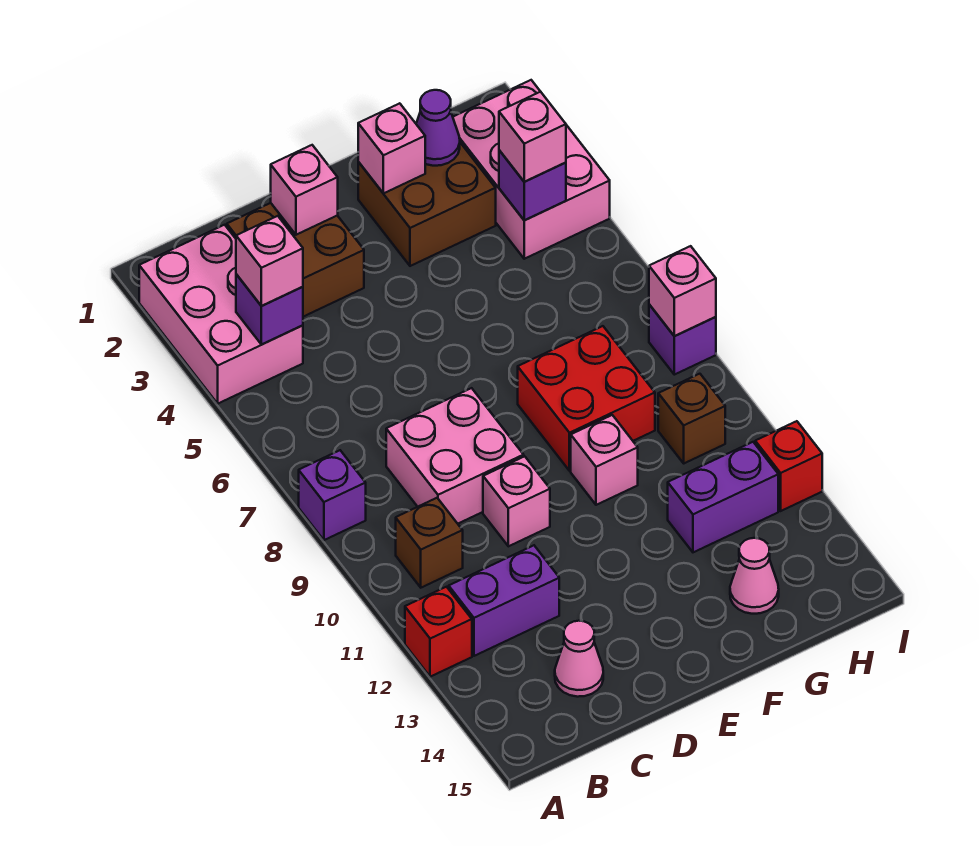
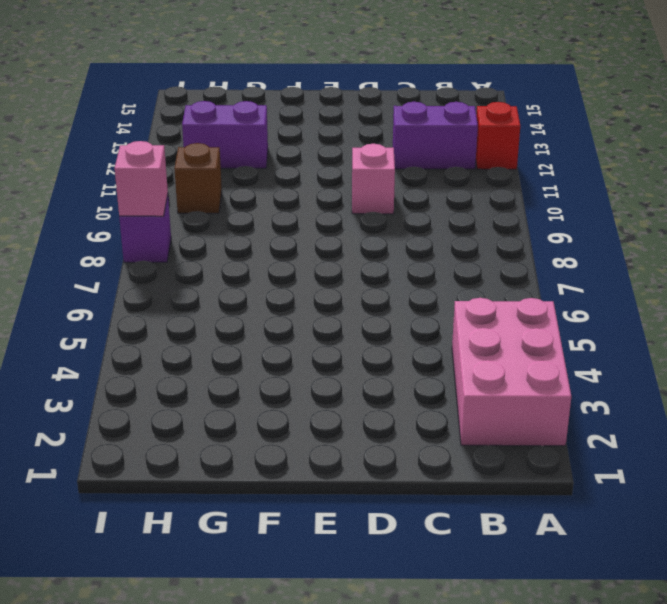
none -> purple 1x1 brick [299,450,366,540]
none -> brown 1x1 brick [396,498,463,588]
none -> brown 2x2 brick [227,203,364,317]

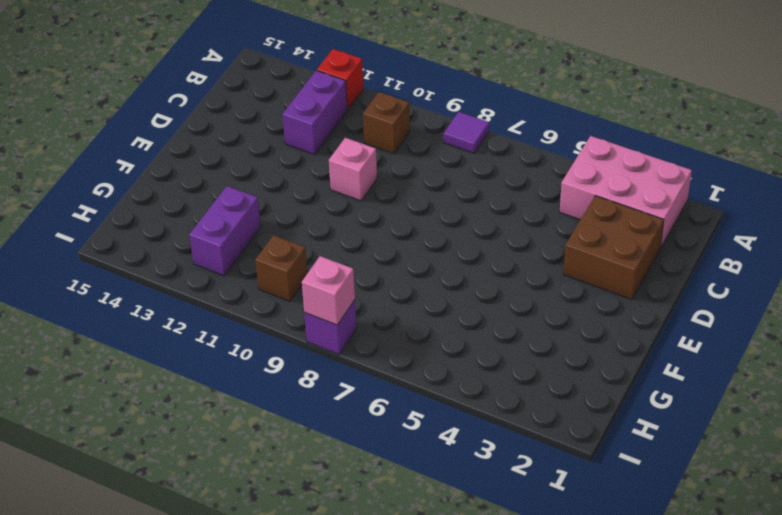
purple 1x1 tile [444,112,489,153] -> purple 1x1 brick [299,450,366,540]
none -> pink 2x2 brick [386,388,524,524]
none -> pink 1x1 cone [555,621,603,697]
none -> brown 2x2 brick [358,143,496,266]

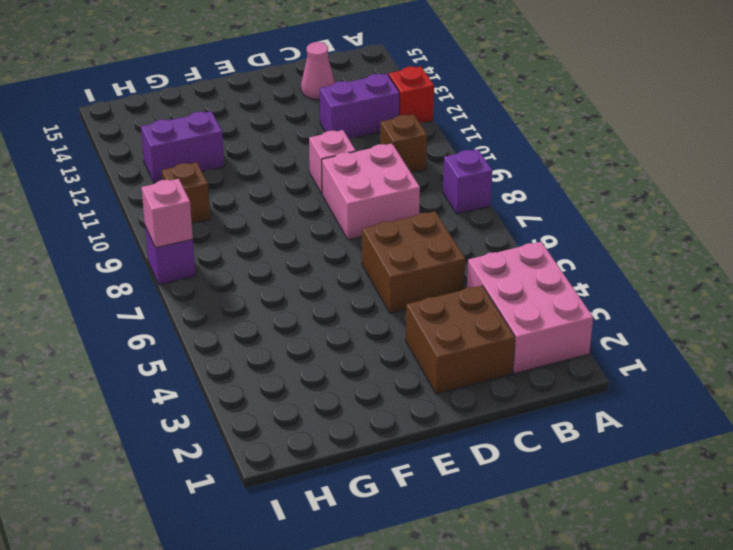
brown 2x2 brick [362,211,465,314] -> brown 2x2 brick moved to [358,143,496,266]
none -> red 2x2 brick [518,326,655,471]
none -> pink 1x1 brick [571,415,638,505]
none -> pink 1x1 cone [730,538,779,614]

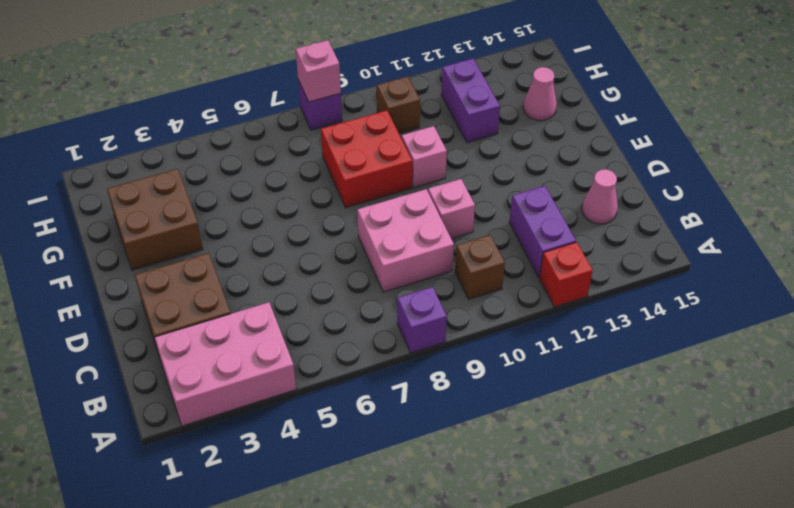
none -> pink 2x3 brick [453,80,610,259]
none -> red 1x1 brick [755,421,822,511]
none -> purple 1x1 brick [236,274,303,344]

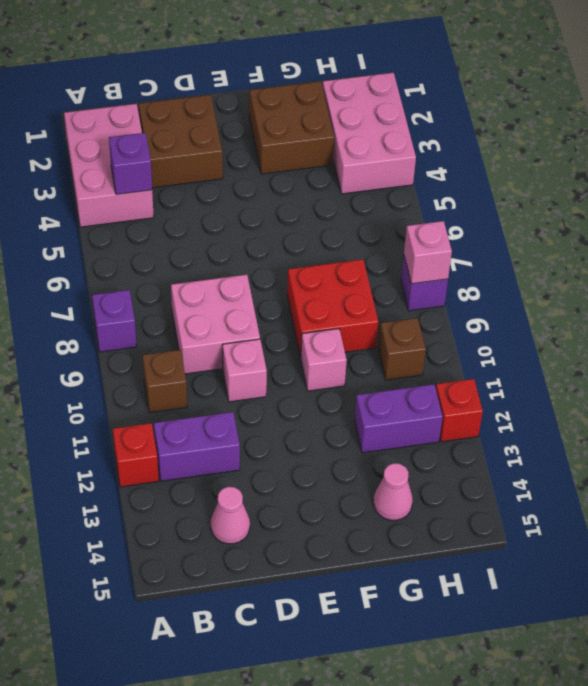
none -> pink 1x1 brick [271,145,338,235]
none -> pink 1x1 brick [358,103,425,193]
none -> purple 1x1 cone [416,90,460,166]

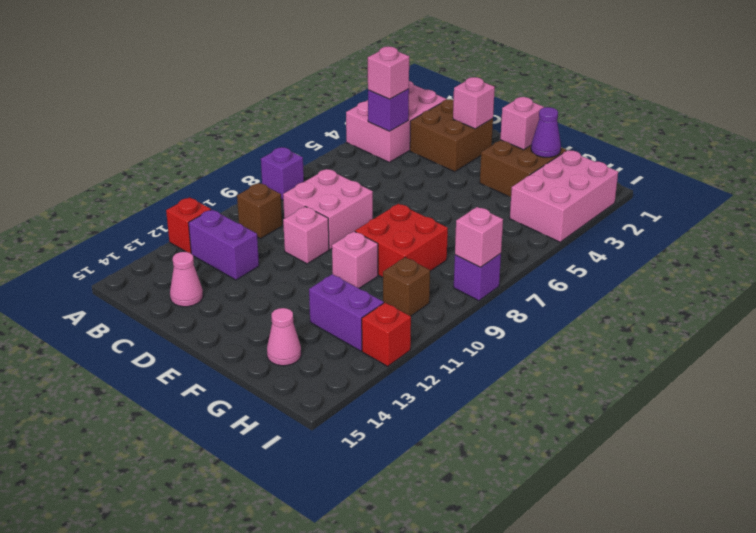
none -> purple 1x1 brick [499,150,566,220]
none -> pink 1x1 brick [499,92,566,182]

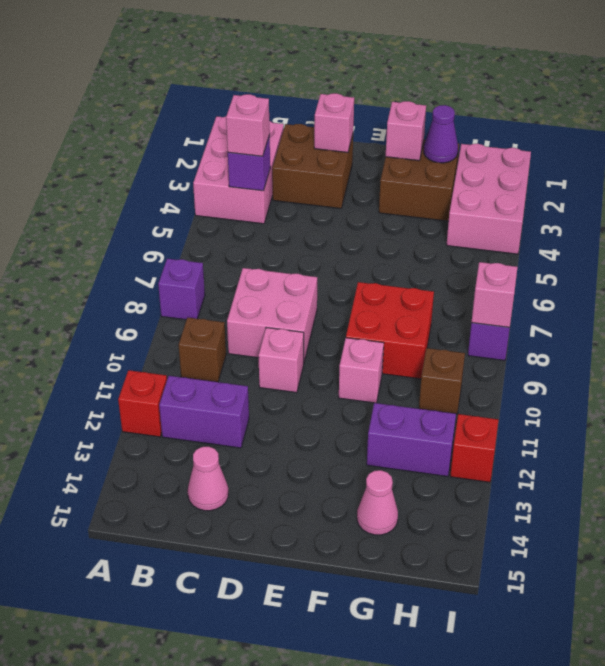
none -> purple 1x1 brick [499,150,566,220]
none -> pink 1x1 brick [499,92,566,182]

